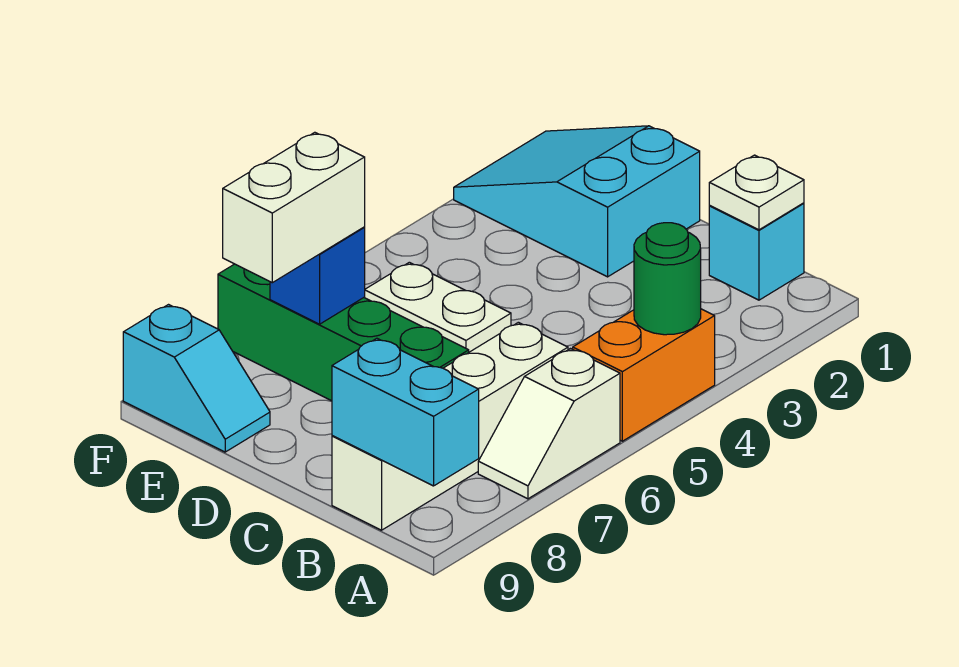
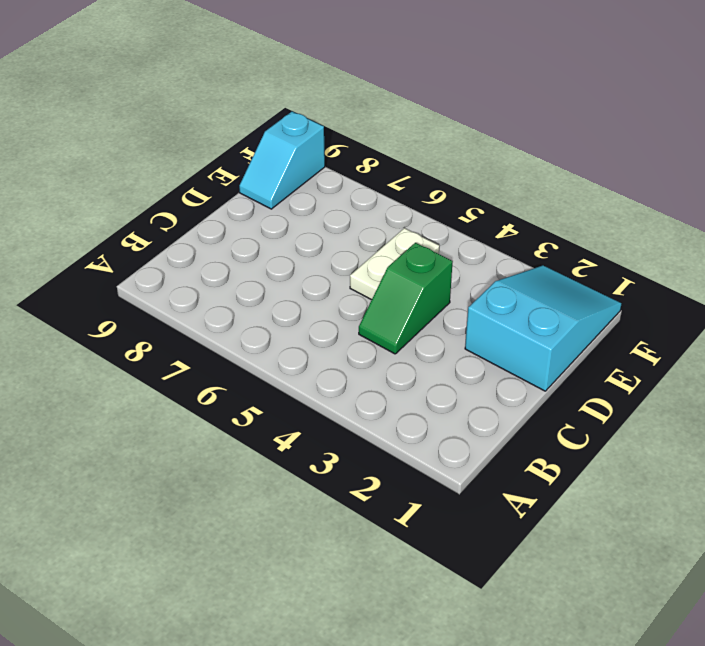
green 1x2 slope [359,243,453,354] -> none
none -> orange 1x2 brick [573,309,715,441]
none -> white 1x2 slope [478,349,620,499]
none -> cyan 1x1 brick [709,203,804,300]

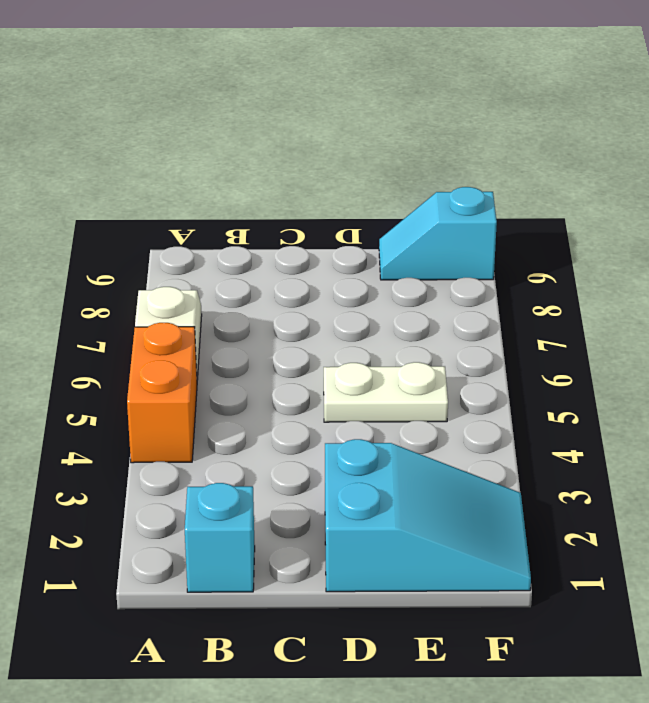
none -> white 1x4 brick [332,322,568,530]
none -> green 1x4 brick [218,264,469,401]
none -> green 1x1 round brick [634,223,701,335]

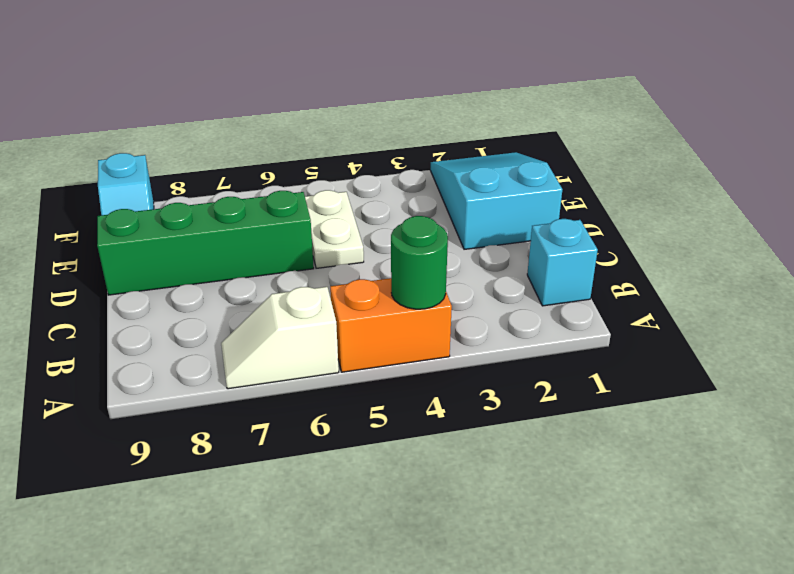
green 1x4 brick [97,191,314,295] -> green 1x4 brick turned to [218,264,469,401]
none -> white 1x4 brick [332,322,568,530]
none -> cyan 1x2 brick [332,338,479,486]
none -> white 1x1 plate [709,155,804,230]

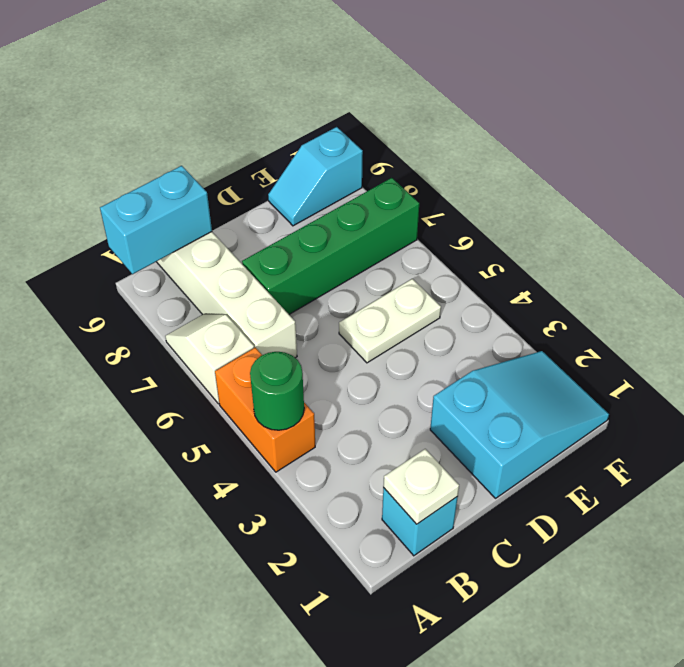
none -> blue 1x1 brick [270,227,365,324]
none -> white 1x2 brick [223,132,365,283]

